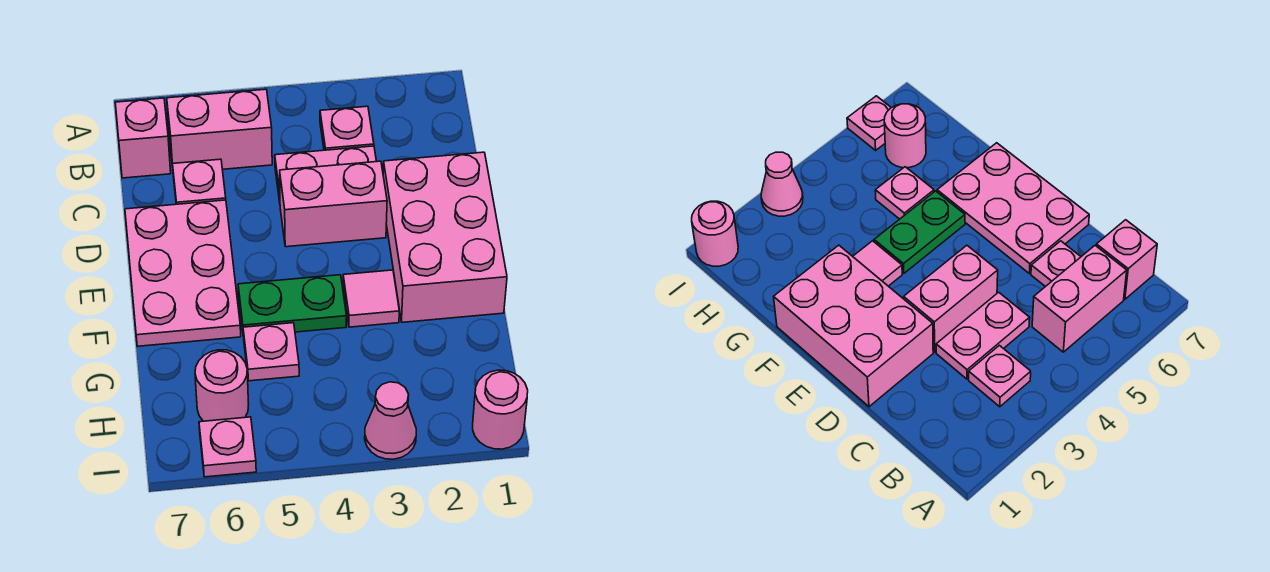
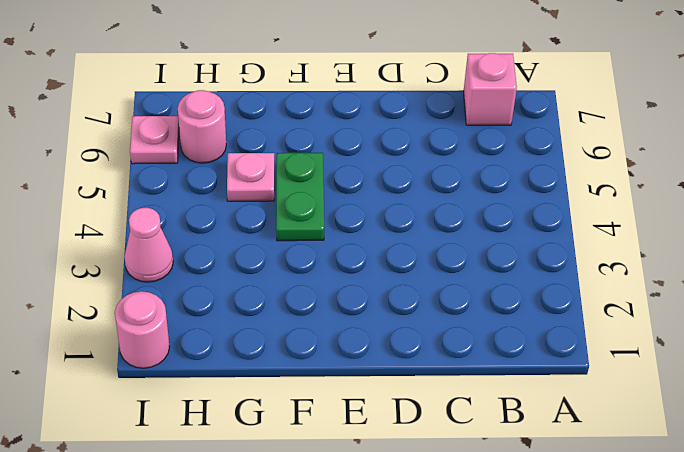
none -> pink 1x1 plate [320,106,374,150]
none -> pink 1x2 brick [167,89,272,169]
none -> pink 1x2 plate [275,146,377,202]

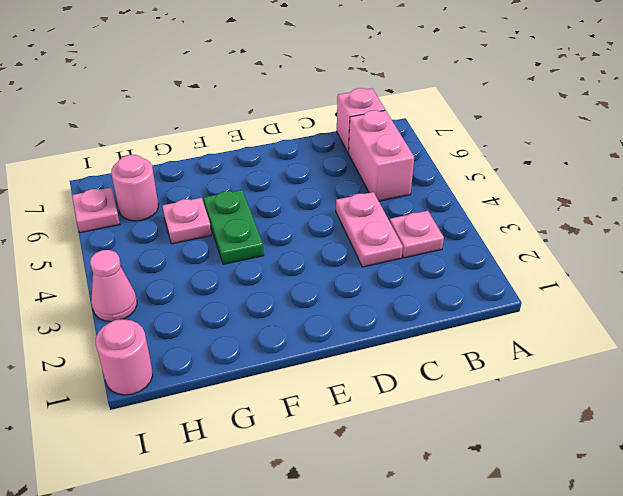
none -> pink 1x1 plate [173,159,226,204]
none -> pink 2x3 brick [383,152,507,322]
none -> pink 1x2 brick [280,161,387,247]

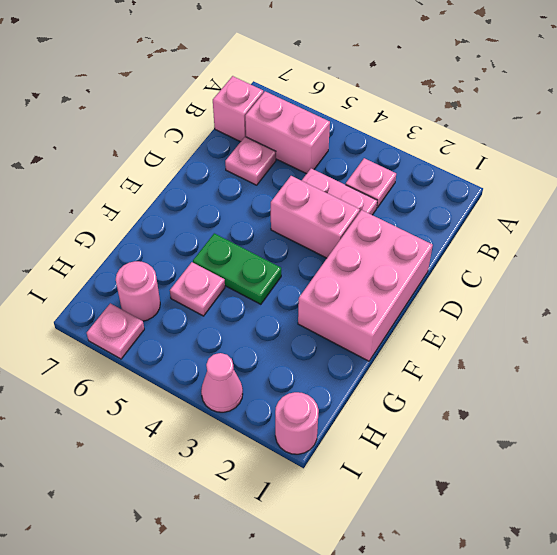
none -> pink 2x3 plate [125,200,241,346]
none -> pink 1x1 tile [343,270,399,327]

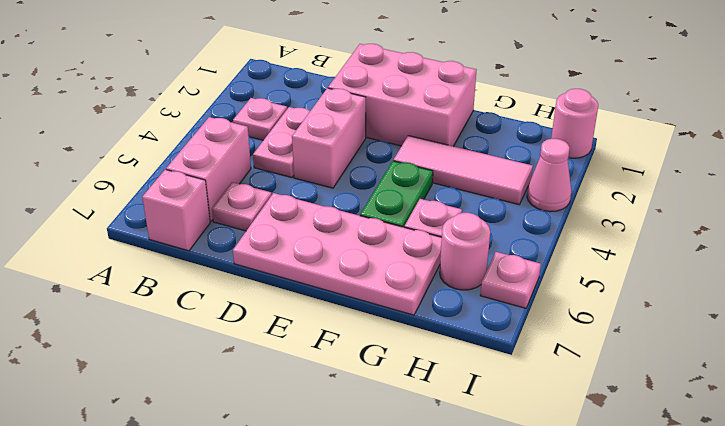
pink 2x4 plate [233,193,442,315] -> pink 2x3 plate [125,200,241,346]
pink 1x3 tile [394,136,533,205] -> pink 1x1 tile [343,270,399,327]

